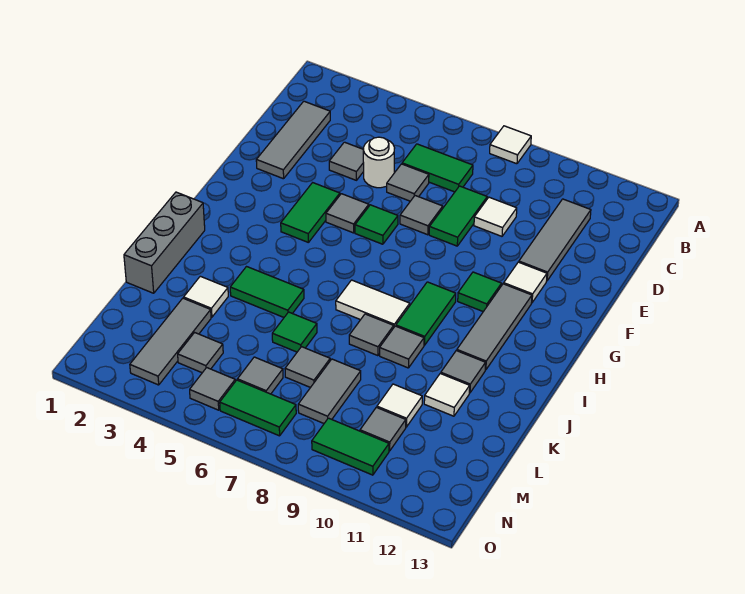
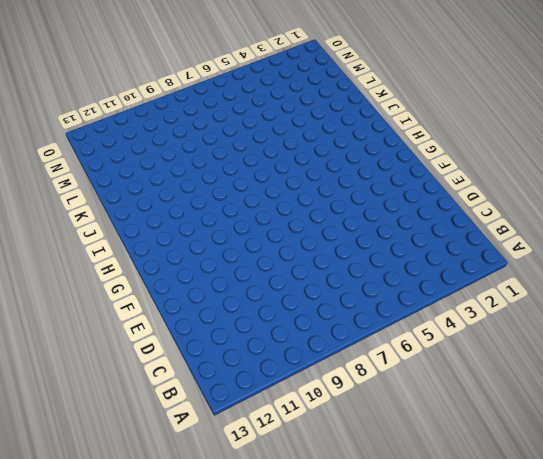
none -> white 1x1 tile [490,126,531,164]
none -> grey 1x3 tile [256,101,330,179]
none -> green 1x2 tile [402,144,473,192]
none -> grey 1x3 tile [519,199,591,280]

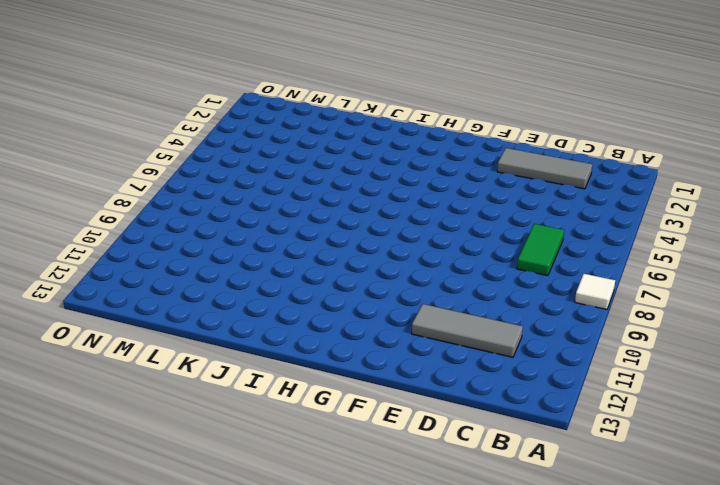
none -> grey 1x1 tile [329,142,364,180]
none -> white 1x1 round brick [363,137,394,188]
none -> grey 1x1 tile [387,164,429,201]
none -> green 1x2 tile [429,186,487,246]

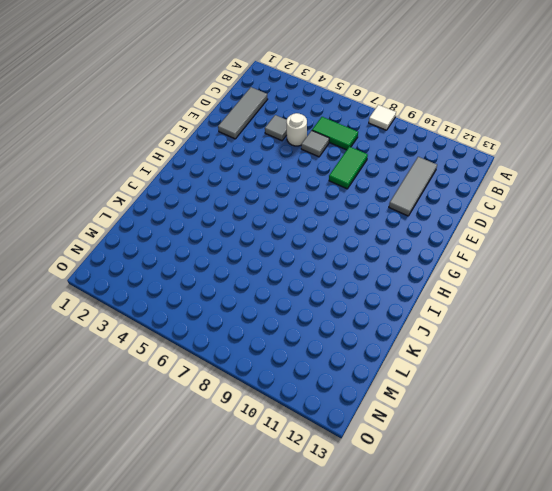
none -> white 1x1 tile [474,197,517,236]
none -> grey 1x1 tile [400,196,443,235]
none -> green 1x2 tile [281,183,340,243]
none -> grey 1x1 tile [326,194,369,233]

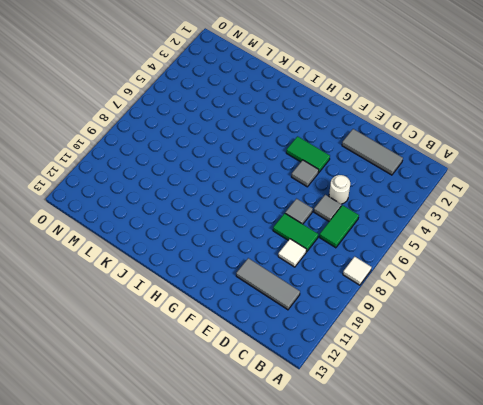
none -> grey 1x1 tile [329,142,364,180]
none -> green 1x1 tile [355,205,398,244]
none -> white 1x1 tile [504,262,547,302]
none -> green 1x1 tile [458,272,502,312]

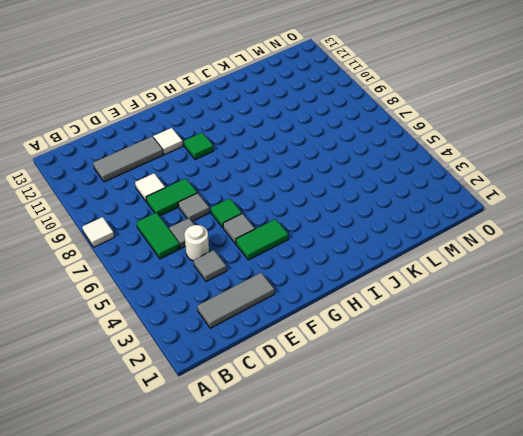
none -> grey 1x3 tile [457,284,532,370]
none -> green 1x2 tile [396,282,456,345]
none -> grey 1x3 brick [124,192,205,293]
none -> white 1x2 tile [336,280,410,327]

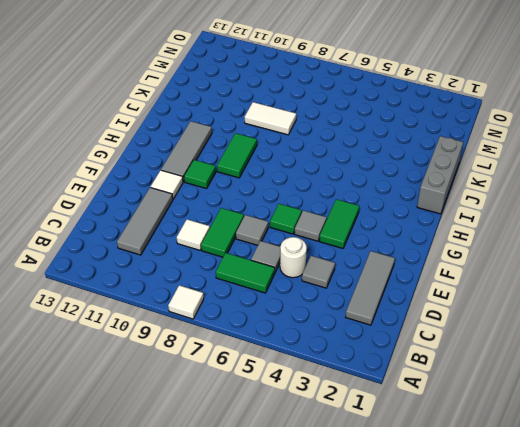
white 1x2 tile [245,102,296,135] -> white 1x2 tile moved to [336,280,410,327]
none -> green 1x2 tile [230,267,304,317]
none -> grey 1x1 tile [349,314,394,356]
none -> grey 1x1 tile [380,326,424,368]
none -> grey 1x1 tile [441,351,485,393]

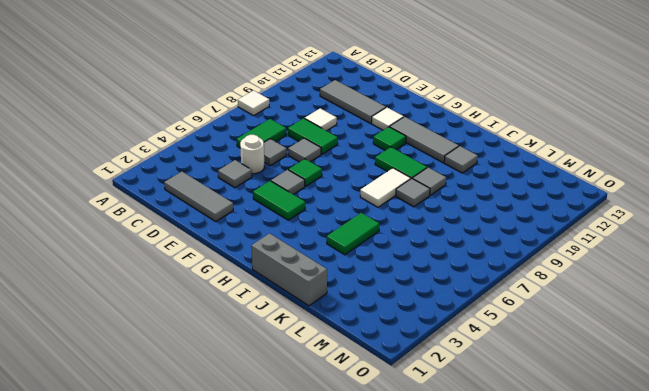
none -> white 1x1 tile [184,276,228,317]
none -> green 1x1 tile [272,312,317,352]
none -> white 1x1 tile [424,374,470,416]
none -> grey 1x3 tile [130,298,211,385]

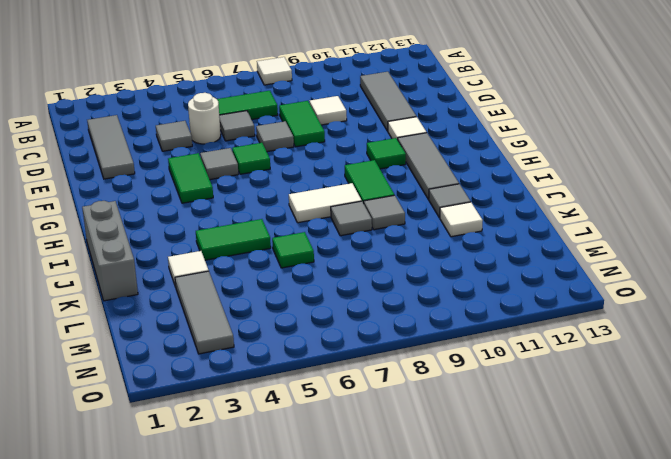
none -> grey 1x1 tile [285,347,330,388]
none -> grey 1x2 tile [298,359,361,423]
none -> white 1x1 tile [377,384,422,427]
none -> grey 1x1 tile [178,333,223,373]

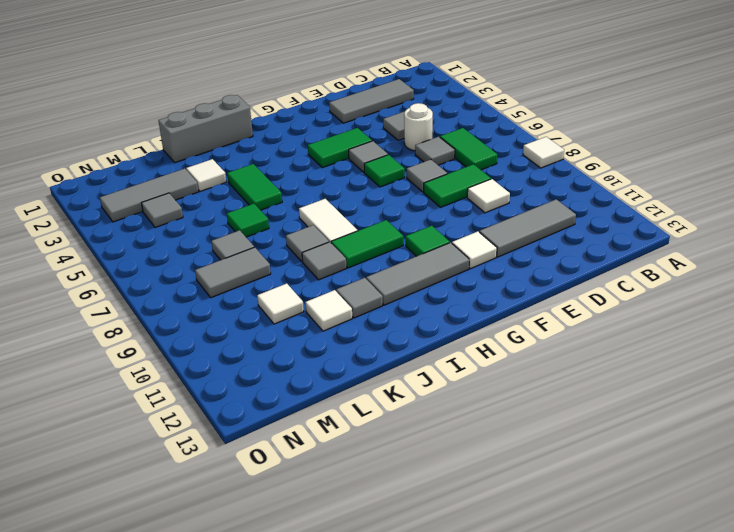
none -> grey 1x1 tile [238,357,283,394]
none -> grey 1x1 tile [360,407,406,451]
none -> grey 1x1 tile [190,368,235,410]
none -> green 1x2 tile [220,380,296,436]

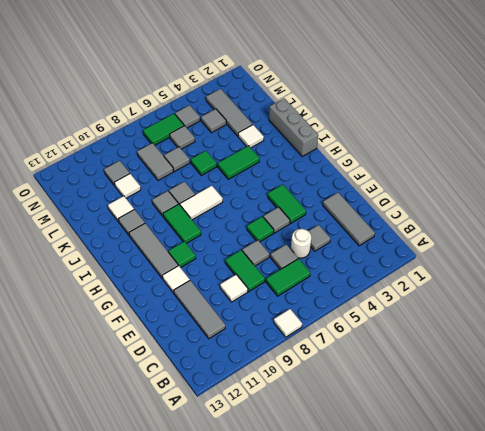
none -> green 1x2 tile [312,418,389,475]

